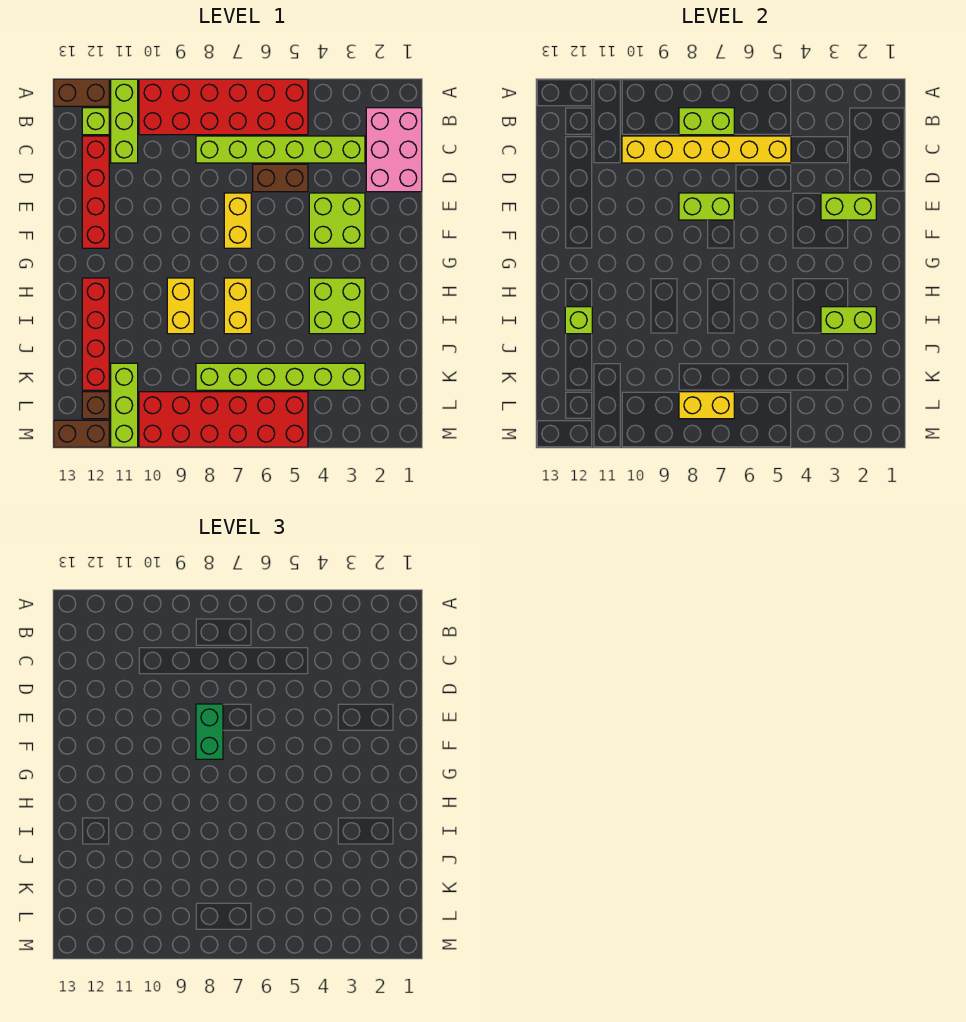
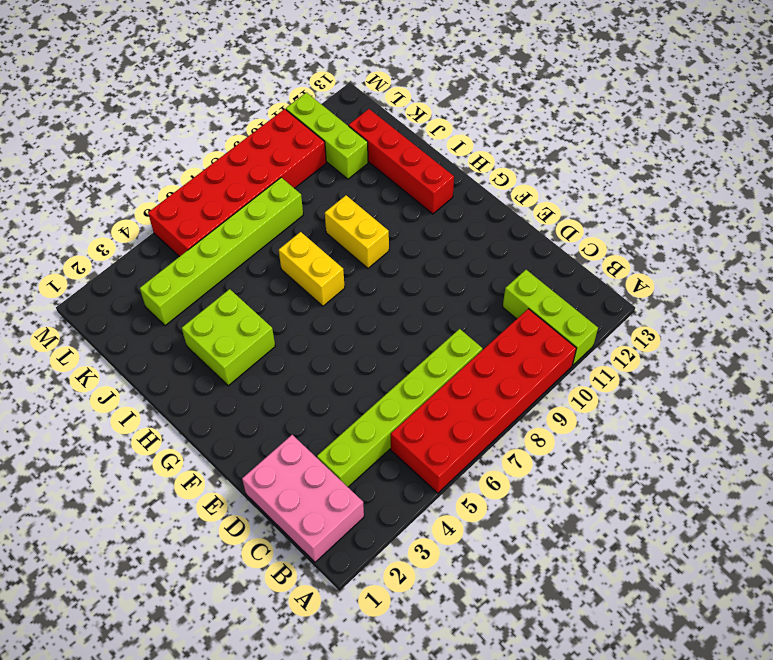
none -> brown 1x2 brick [54,79,109,106]
none -> lime 1x1 brick [82,108,109,135]
none -> red 1x4 brick [82,136,109,248]

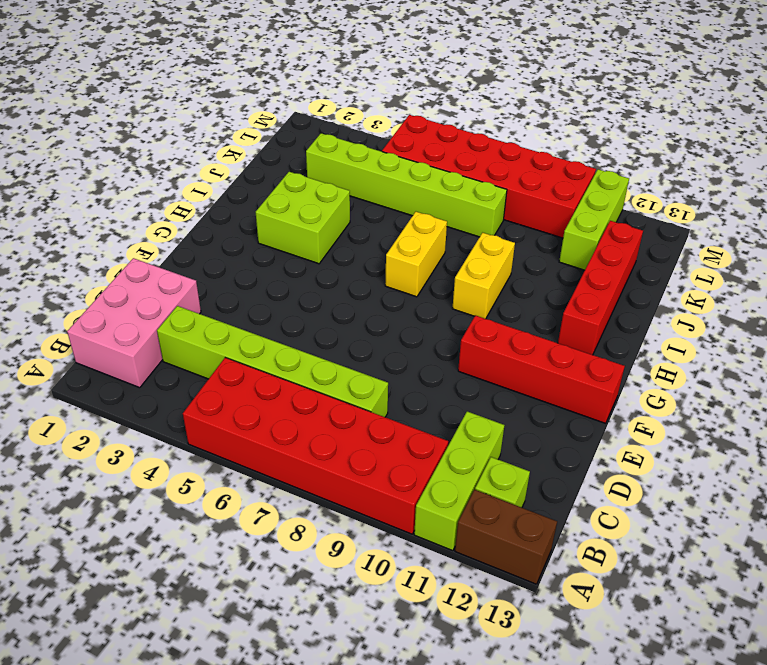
red 1x4 brick [458,315,625,423] -> red 1x4 brick turned to [82,136,109,248]
none -> brown 1x2 brick [253,164,308,192]
none -> lime 2x2 brick [309,193,365,248]
none -> yellow 1x2 brick [224,193,251,248]

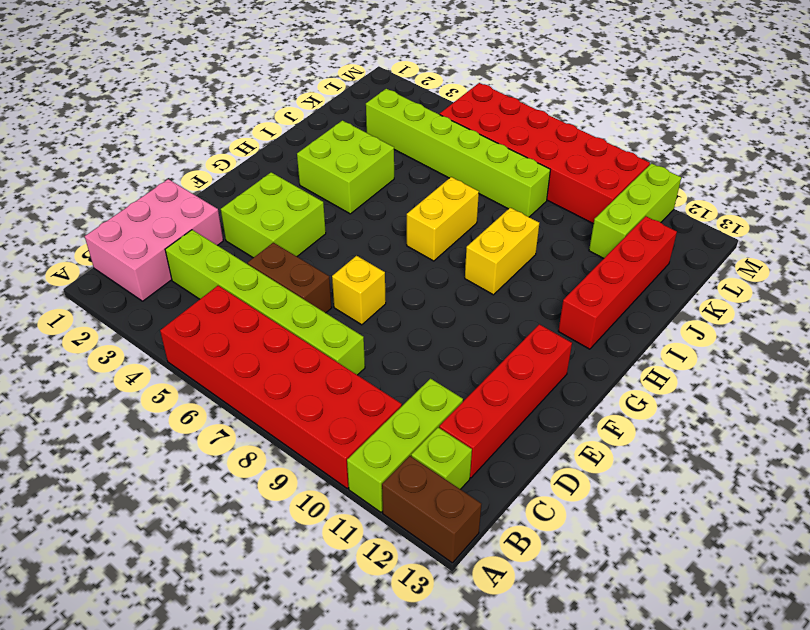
yellow 1x1 brick [332,256,386,325] -> yellow 1x2 brick [224,193,251,248]
none -> brown 1x1 brick [82,392,109,419]
none -> brown 1x2 brick [54,420,109,447]
none -> lime 1x2 brick [679,108,734,135]

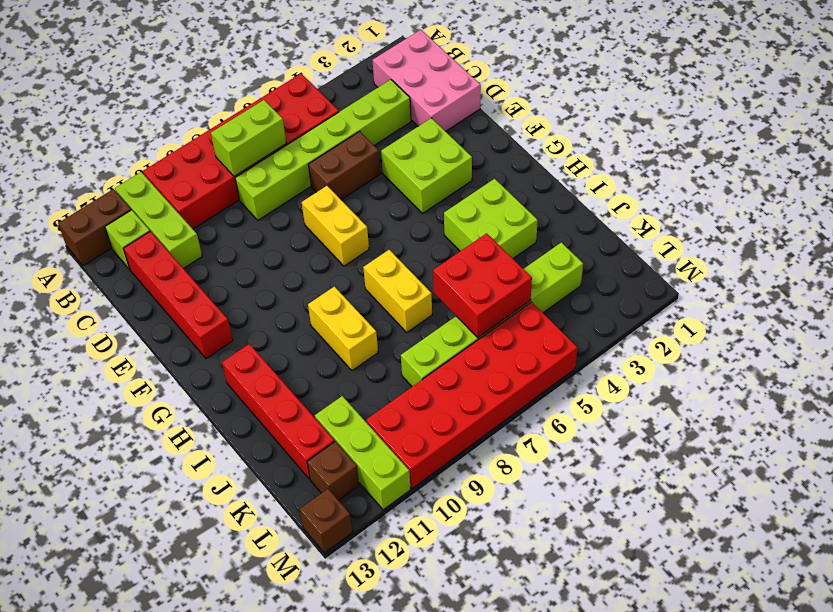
red 2x2 brick [433,233,532,338] -> none
brown 1x1 brick [299,489,353,553] -> brown 1x2 brick [54,420,109,447]
none -> yellow 1x6 brick [622,136,791,163]
none -> lime 1x2 brick [821,193,876,220]
none -> lime 1x2 brick [679,193,734,220]

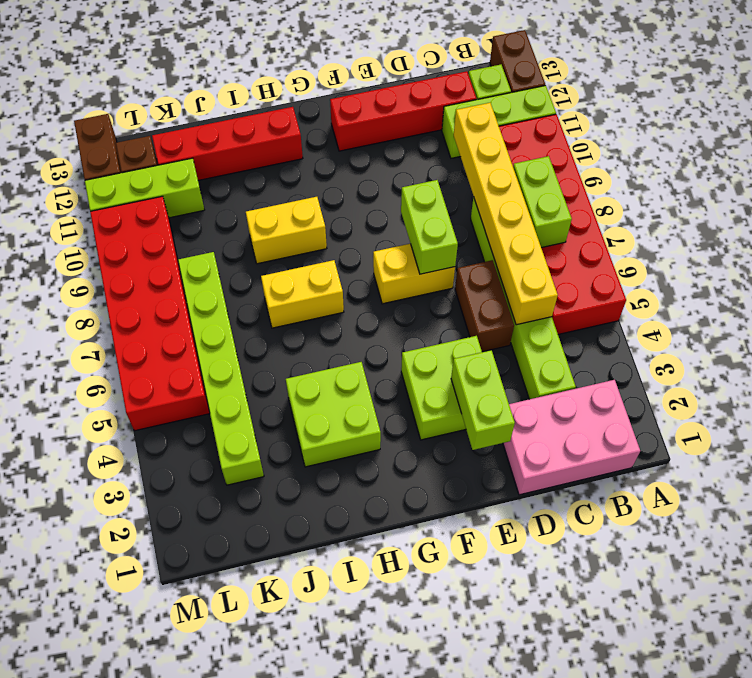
none -> lime 1x2 brick [821,307,876,334]
none -> lime 1x1 brick [565,307,592,334]
none -> yellow 1x2 brick [679,392,734,419]

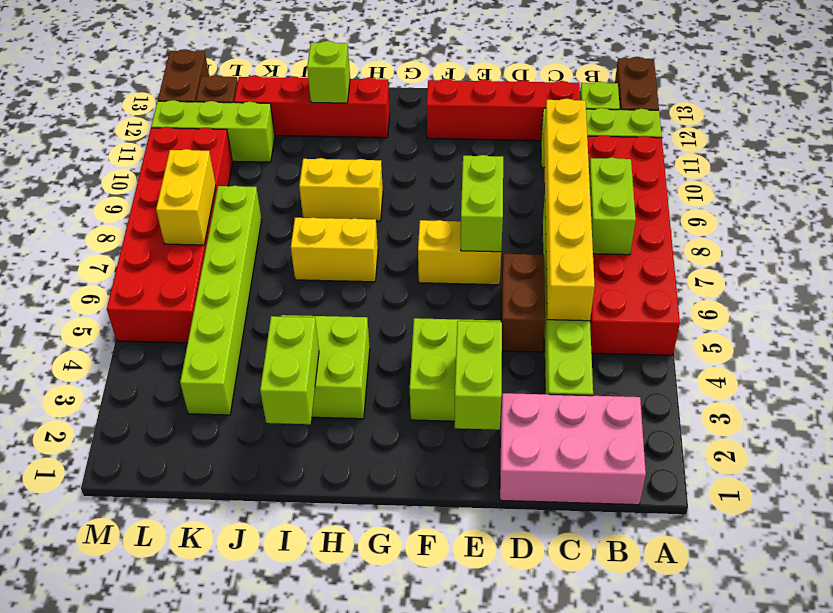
none -> green 1x2 brick [196,704,223,759]

